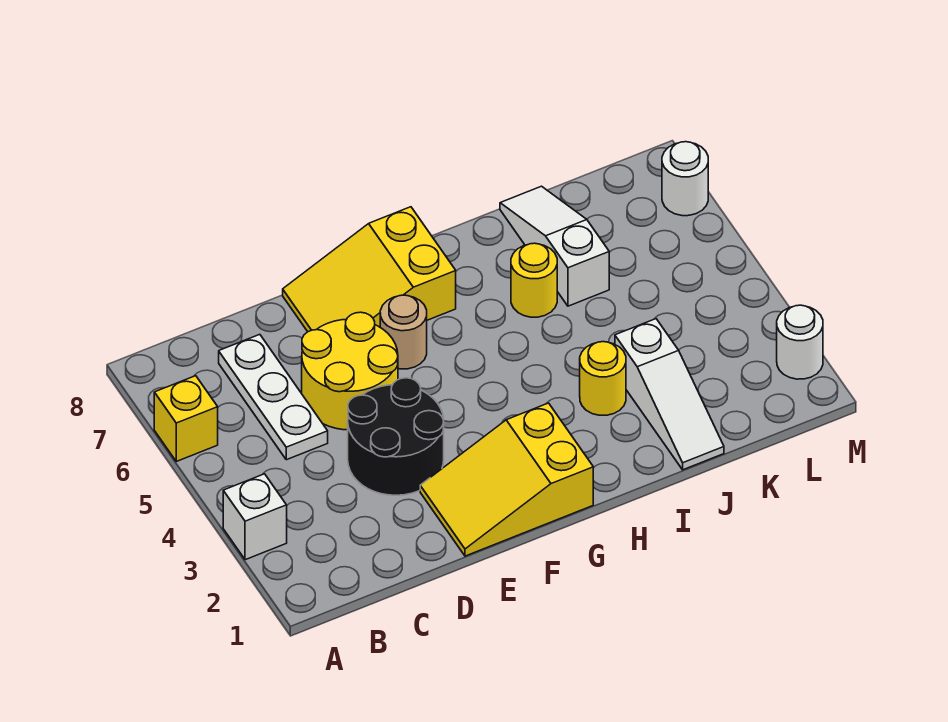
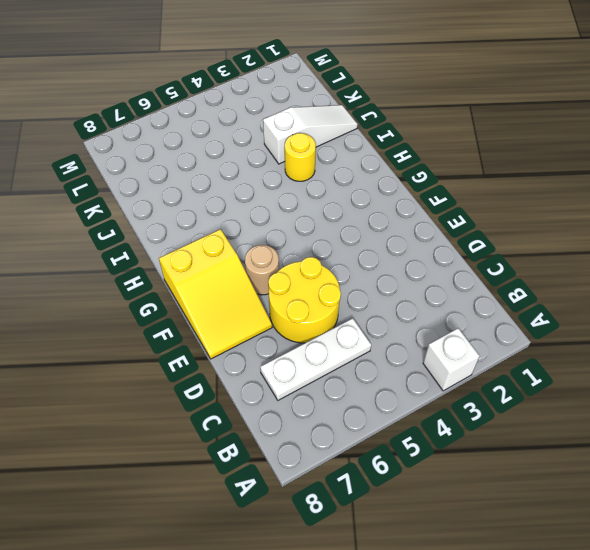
none -> yellow 1x1 brick [154,376,218,461]
none -> black 2x2 round brick [348,378,444,495]
none -> yellow 2x3 slope [420,403,593,556]

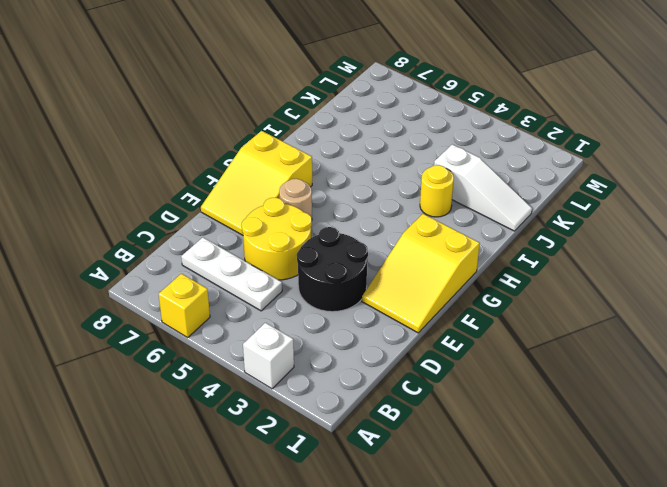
none -> yellow 1x1 round brick [511,243,557,317]
none -> white 1x3 slope [500,186,609,306]
none -> white 1x1 round brick [777,305,823,379]

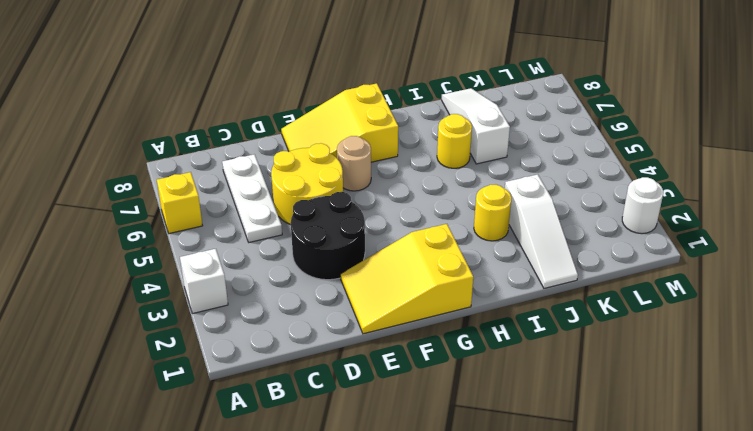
none -> white 1x1 round brick [662,142,708,216]

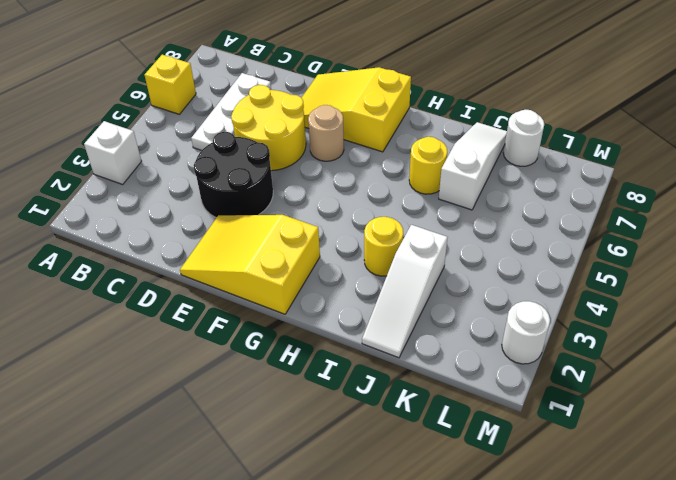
white 1x1 round brick [503,110,544,166] -> white 1x1 round brick moved to [662,142,708,216]

